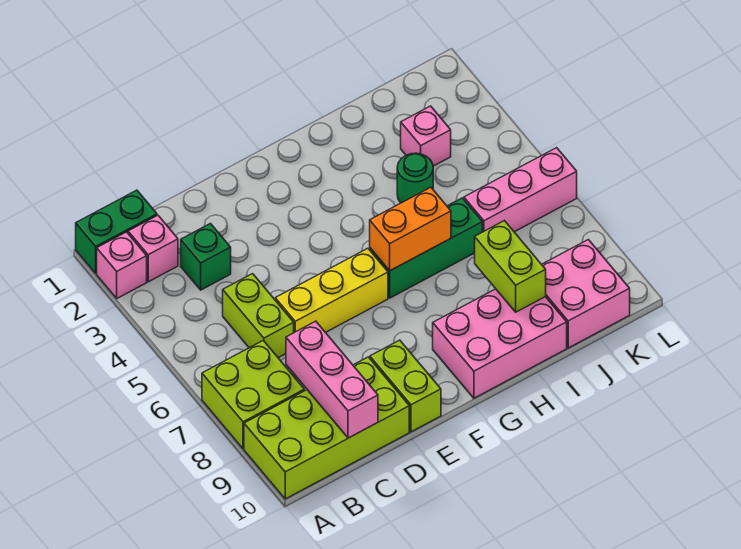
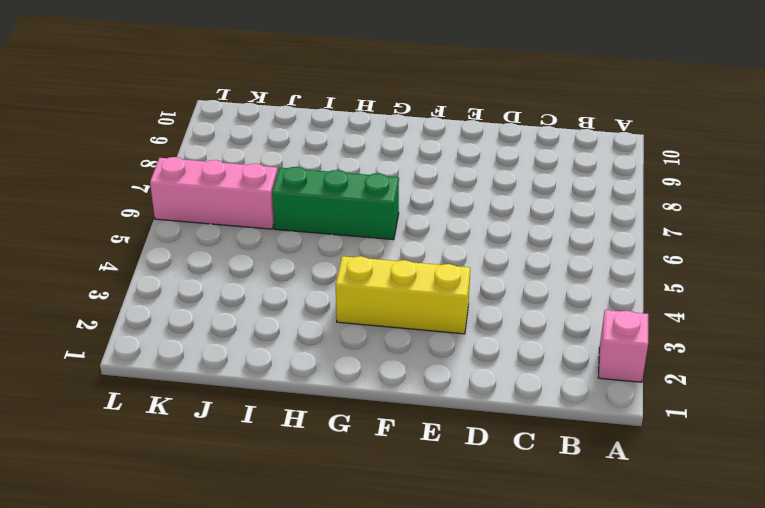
yellow 1x3 brick [336,256,470,334] -> yellow 1x3 brick moved to [275,248,388,333]
none -> green 1x2 brick [76,190,157,273]
none -> lime 2x2 brick [202,341,304,449]
none -> lime 2x4 brick [244,357,409,499]

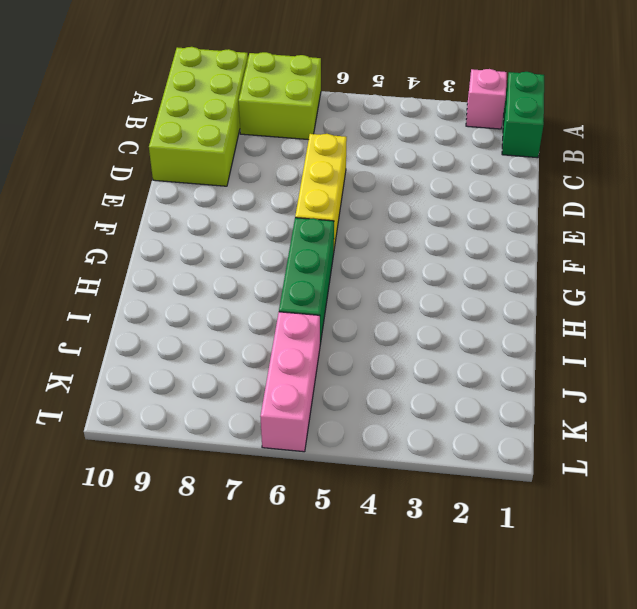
none -> pink 1x1 brick [128,215,178,282]
none -> green 1x1 brick [181,224,231,290]
none -> lime 1x2 brick [223,274,294,358]

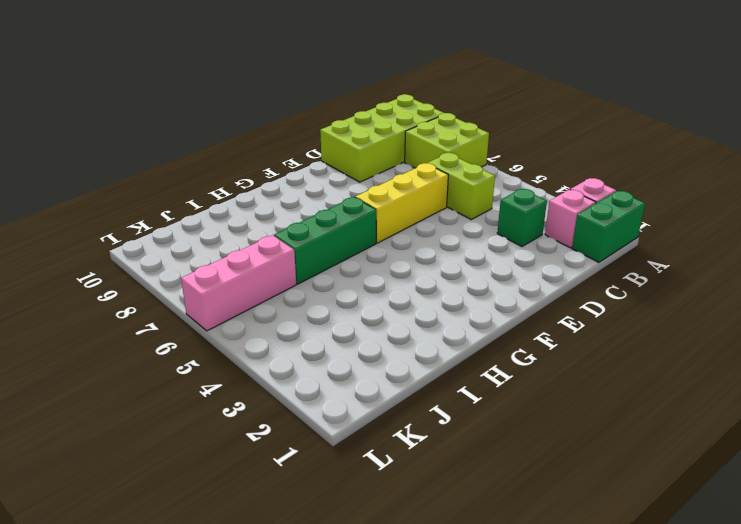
none -> lime 1x2 brick [370,340,441,432]
none -> pink 2x3 brick [433,289,567,398]
none -> green 1x1 round brick [397,153,433,203]

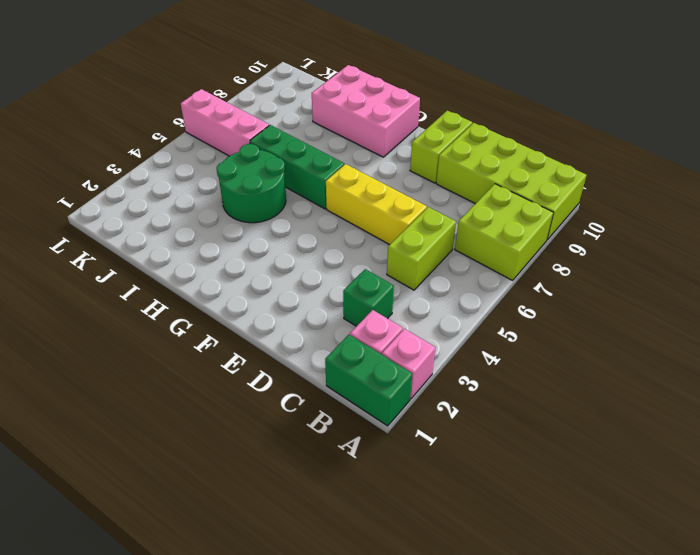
green 2x2 round brick [217,144,286,223] -> green 1x1 round brick [397,153,433,203]
none -> pink 1x1 brick [401,106,451,166]
none -> pink 2x2 brick [542,240,630,348]
none -> pink 1x3 brick [286,321,378,438]

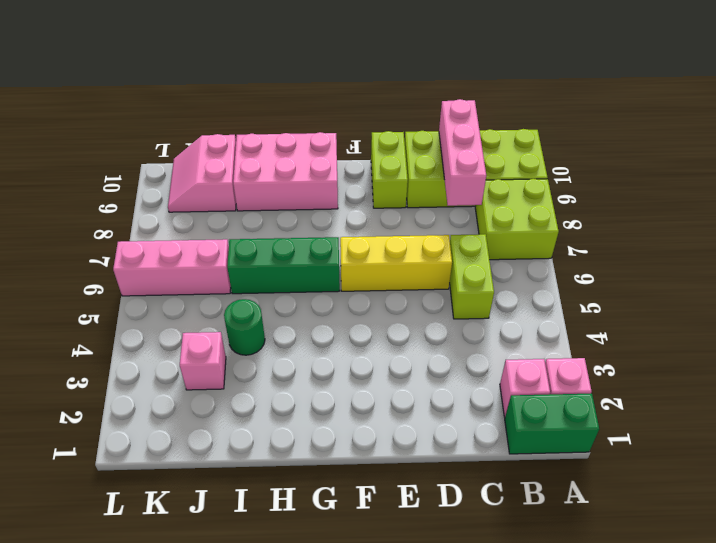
pink 2x2 slope [168,134,236,212] -> pink 2x2 brick [542,240,630,348]
none -> green 1x1 brick [181,224,231,290]
none -> orange 1x2 brick [370,187,451,271]
none -> lime 1x2 brick [475,221,546,312]

